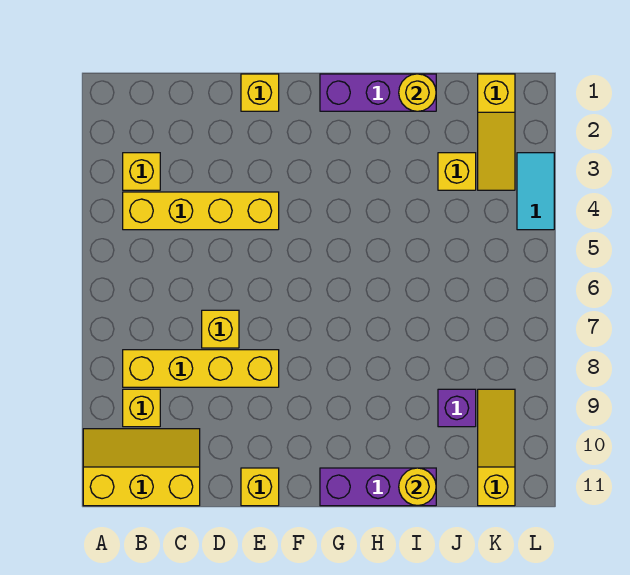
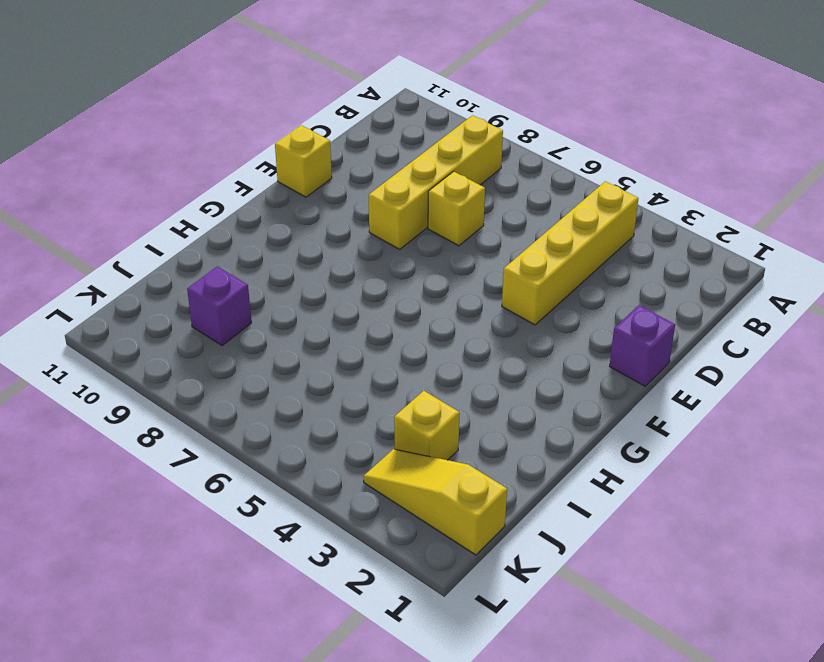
purple 1x1 brick [610,305,675,386] -> yellow 1x1 brick [241,74,279,111]
none -> yellow 2x3 slope [83,429,200,506]
none -> yellow 1x1 brick [123,153,160,190]
none -> yellow 1x1 brick [123,389,160,427]

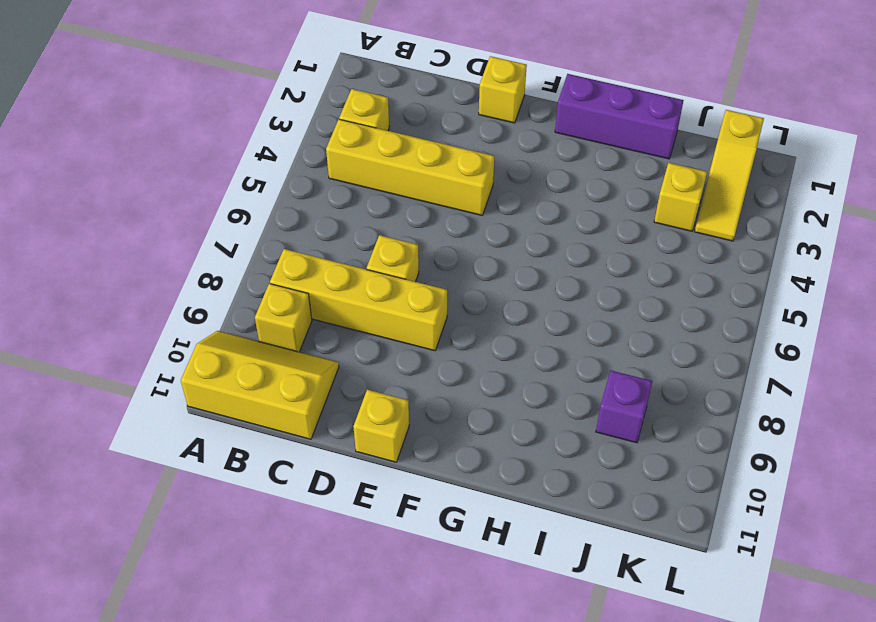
none -> purple 1x3 brick [320,468,436,506]
none -> yellow 1x3 slope [478,389,515,506]
none -> cyan 1x2 tile [517,153,554,230]

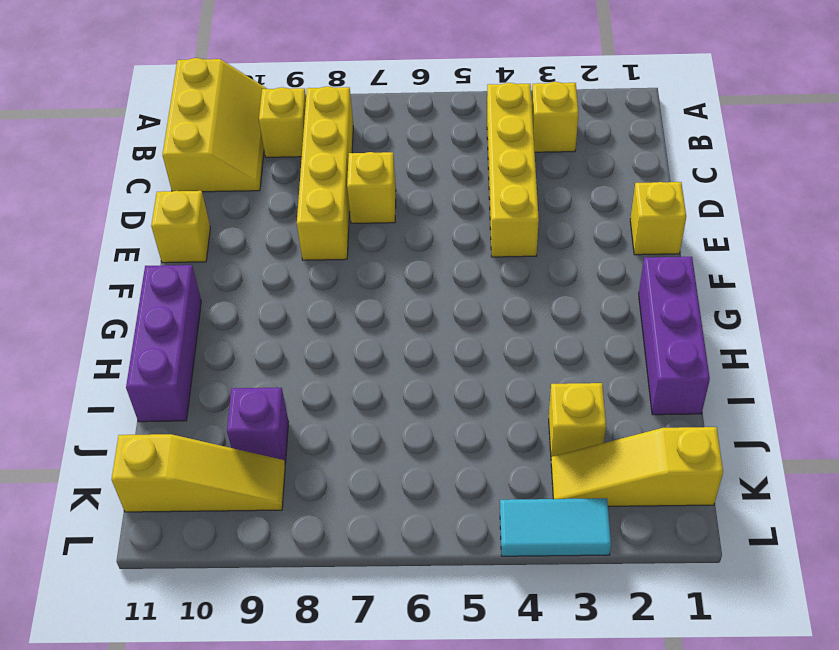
none -> yellow 1x1 round brick [399,74,436,111]
none -> yellow 1x1 round brick [399,468,436,506]

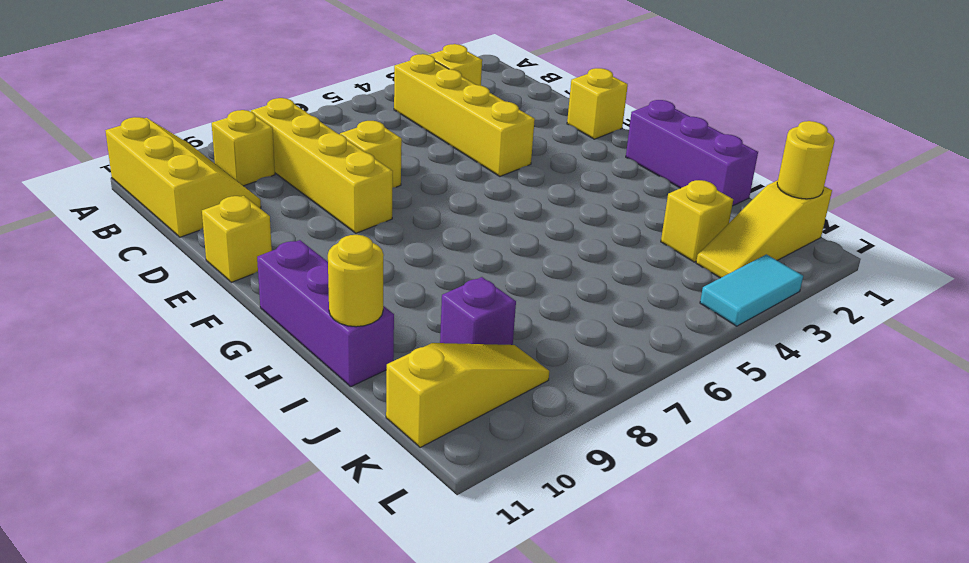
yellow 1x1 round brick [777,121,835,199] -> yellow 1x1 round brick moved to [399,74,436,111]

